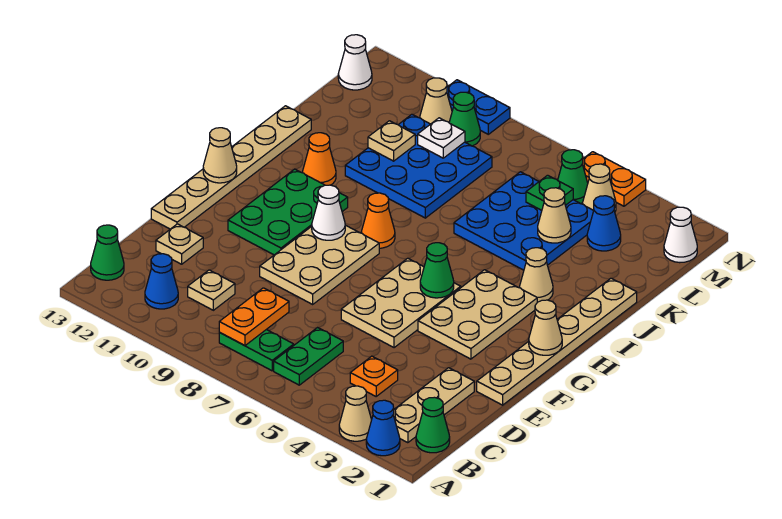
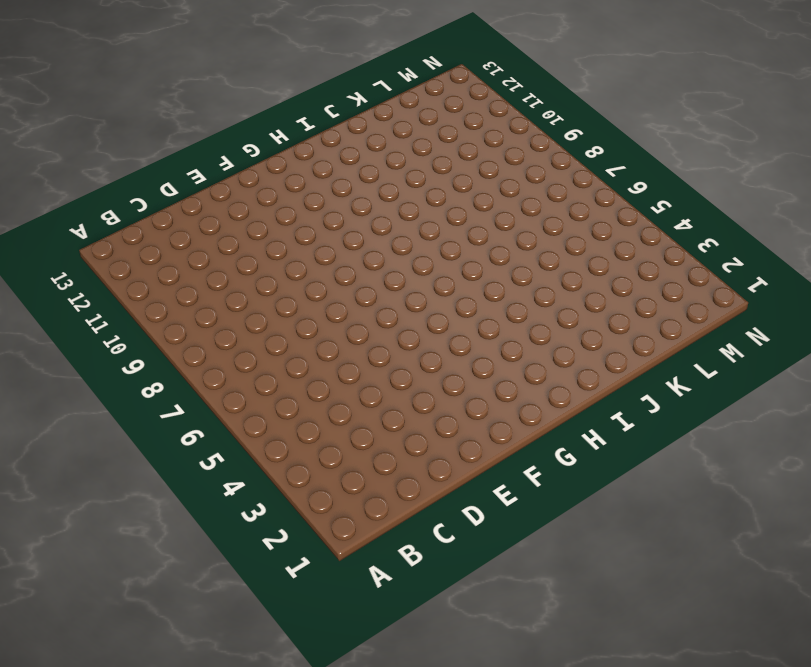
none -> blue 1x1 cone [366,400,400,456]
none -> tan 1x1 cone [339,386,372,441]
none -> green 1x1 cone [416,397,450,453]
none -> tan 1x3 plate [393,368,474,443]

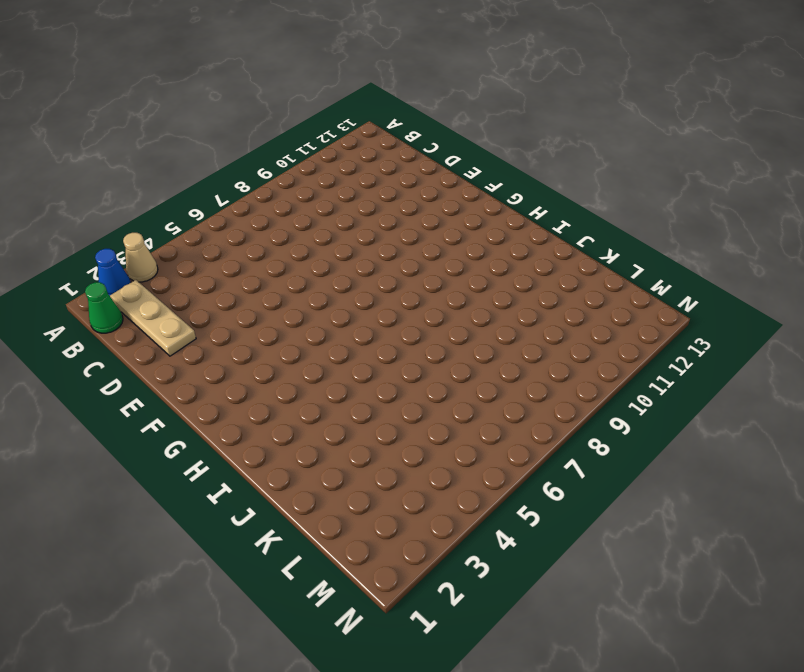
none -> green 1x2 plate [274,328,343,385]
none -> green 1x2 plate [219,330,294,371]
none -> blue 1x1 cone [145,254,178,309]
none -> green 1x1 cone [91,225,124,280]

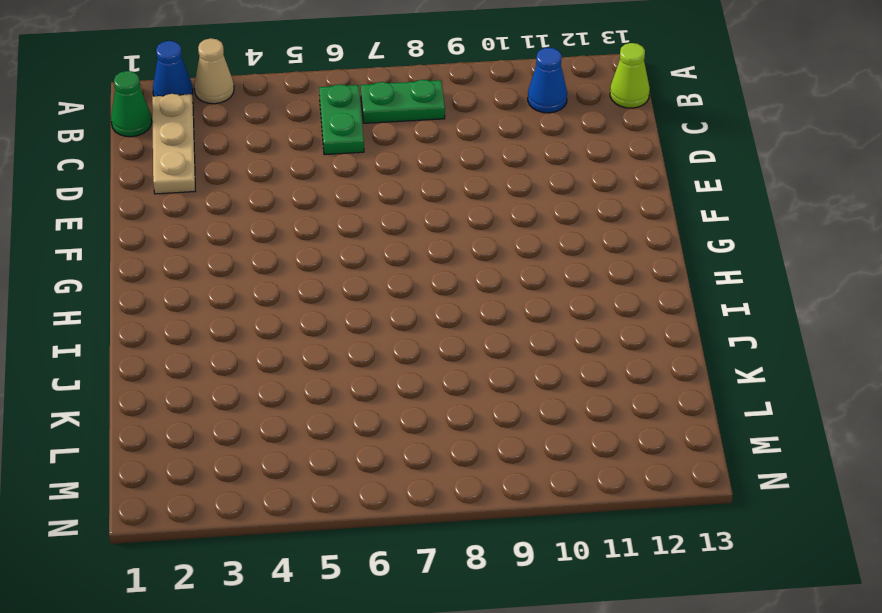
lime 1x1 cone [610,43,650,108] -> green 1x1 cone [91,225,124,280]
none -> orange 1x1 plate [350,356,398,396]
none -> tan 1x1 plate [188,270,235,310]
none -> tan 1x1 plate [156,224,203,264]
none -> tan 1x6 plate [477,278,637,405]

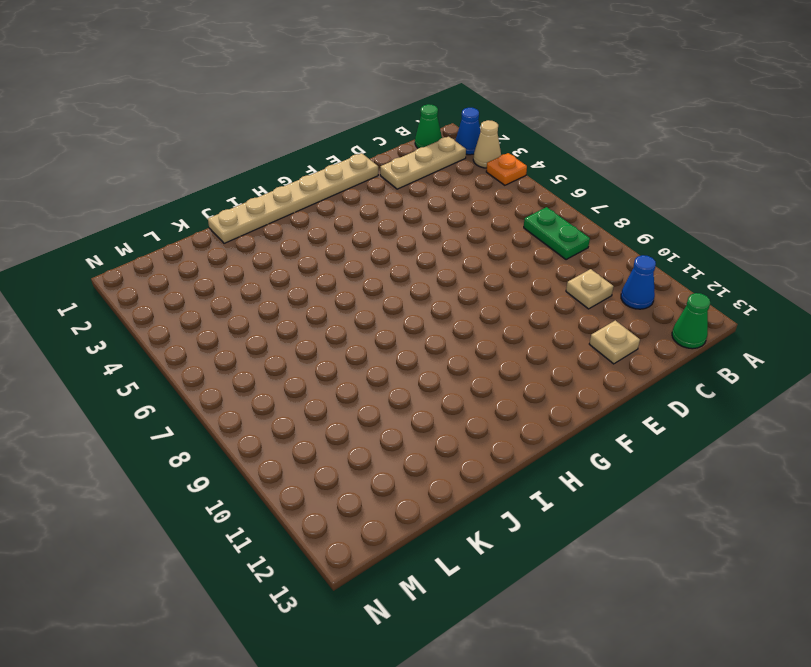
orange 1x1 plate [486,153,527,185] -> orange 1x1 plate moved to [350,356,398,396]
none -> green 1x2 plate [274,328,343,385]
none -> tan 2x3 plate [341,258,461,348]
none -> tan 2x3 plate [260,225,379,304]
none -> tan 1x6 plate [151,106,311,229]

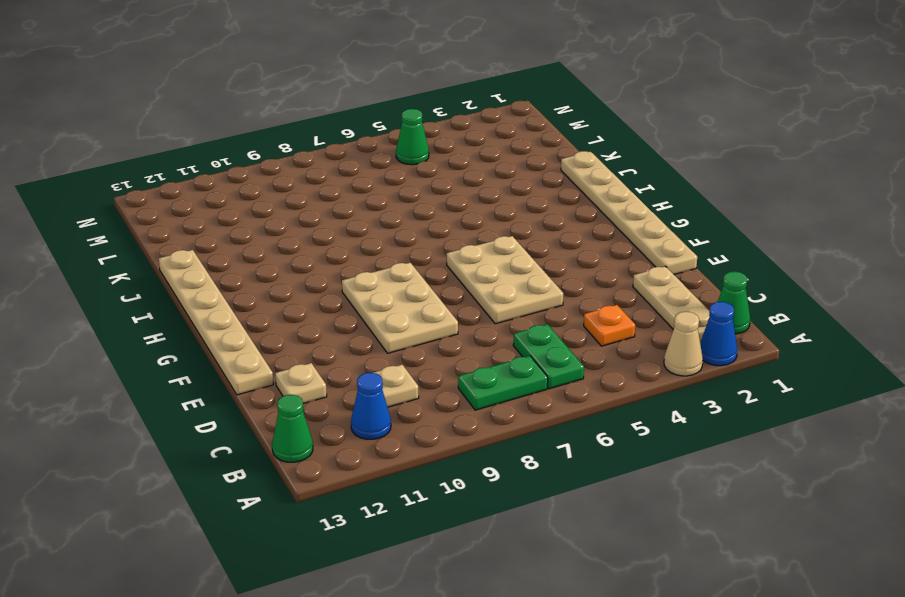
none -> tan 2x3 plate [418,270,537,359]
none -> green 2x3 plate [228,169,348,255]
none -> orange 1x1 cone [361,193,395,248]
none -> tan 1x1 cone [520,248,553,302]

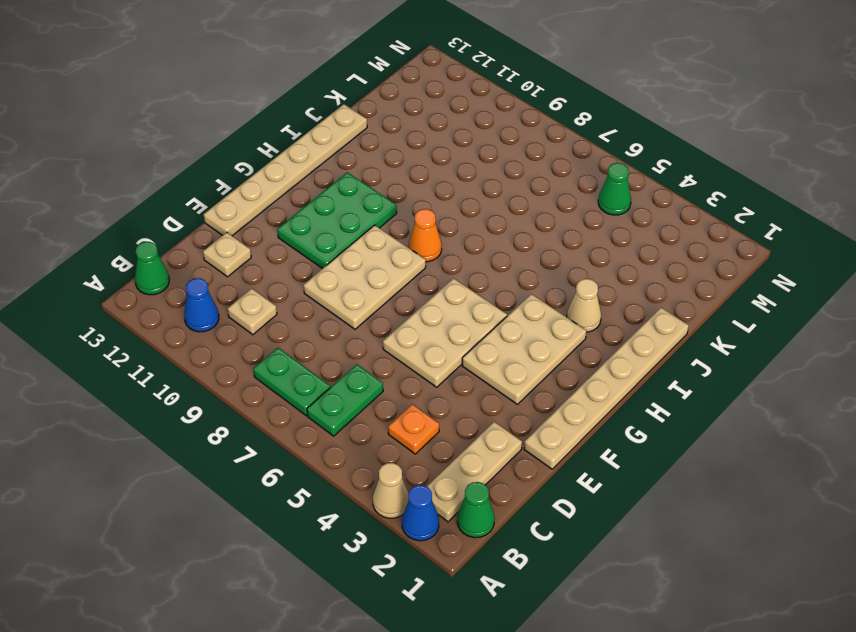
none -> orange 1x1 cone [303,133,336,185]
none -> blue 3x3 plate [454,172,594,270]
none -> blue 3x3 plate [345,114,492,218]
none -> blue 1x1 cone [587,196,621,251]

